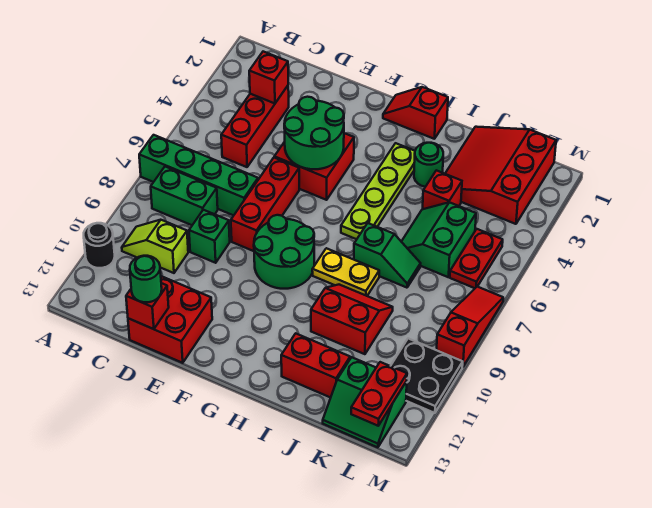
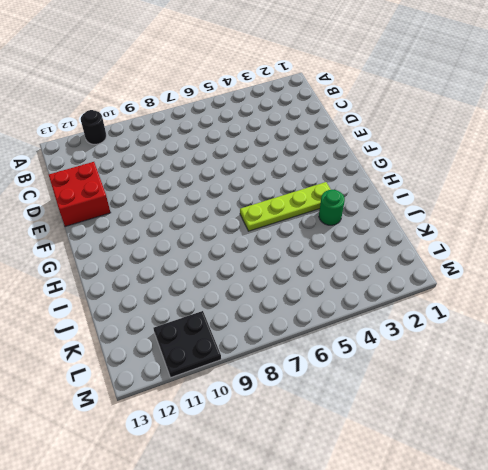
none -> green 1x4 brick [139,135,258,215]
none -> green 1x2 brick [151,167,218,225]
none -> lime 1x2 slope [122,220,188,273]

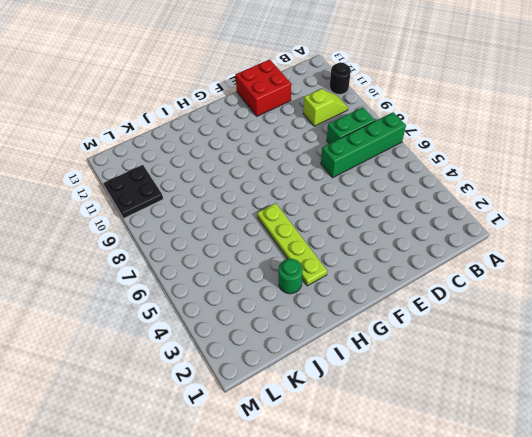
none -> red 1x3 brick [221,86,289,167]
none -> green 1x1 brick [189,210,230,263]
none -> red 2x2 brick [274,133,354,200]

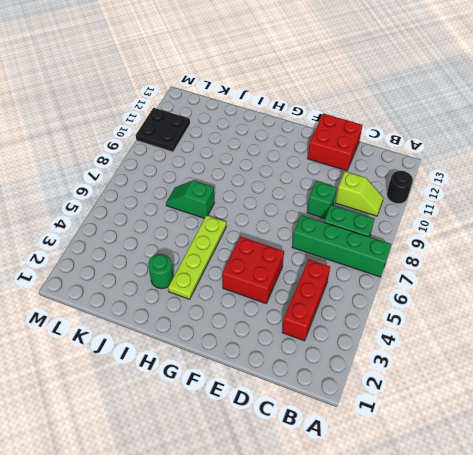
none -> red 1x3 brick [231,158,299,251]
none -> green 2x2 round brick [254,215,314,289]
none -> red 1x2 slope [383,87,448,139]

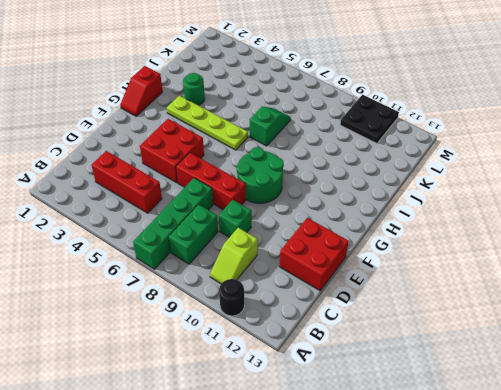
none -> yellow 1x2 plate [312,248,379,296]
none -> red 2x2 slope [311,285,393,354]
none -> red 1x2 brick [281,333,350,398]

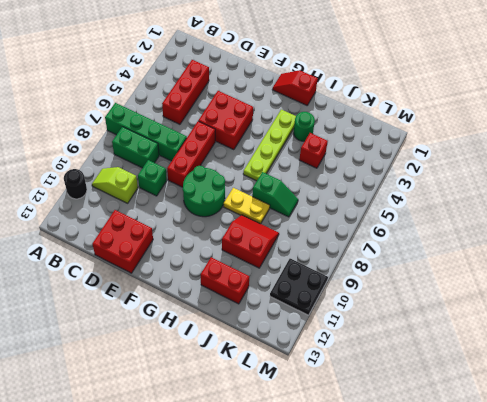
none -> red 3x3 slope [445,127,556,224]
none -> green 2x2 slope [401,202,476,277]
none -> green 2x2 slope [323,357,407,447]

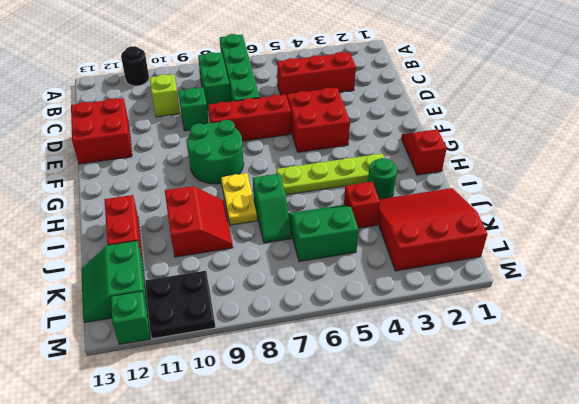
green 1x1 brick [111,291,150,344] -> none
none -> red 1x2 plate [450,229,503,288]
none -> red 1x3 slope [437,286,503,367]
none -> red 1x1 brick [249,52,288,103]

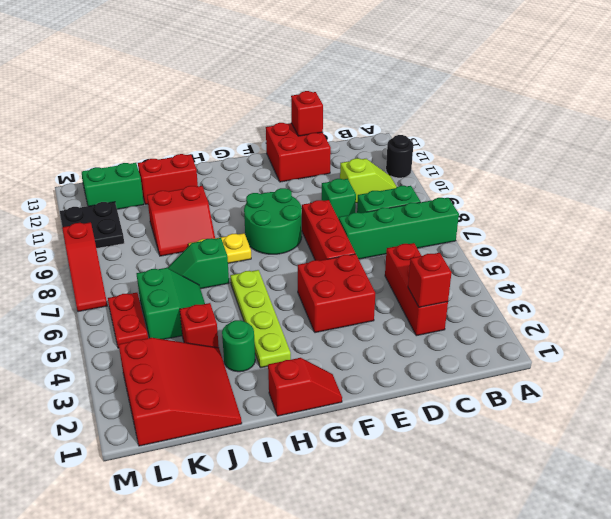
none -> green 2x2 round brick [284,97,344,169]
none -> red 1x2 plate [351,362,407,426]
none -> green 1x1 round brick [130,256,162,302]

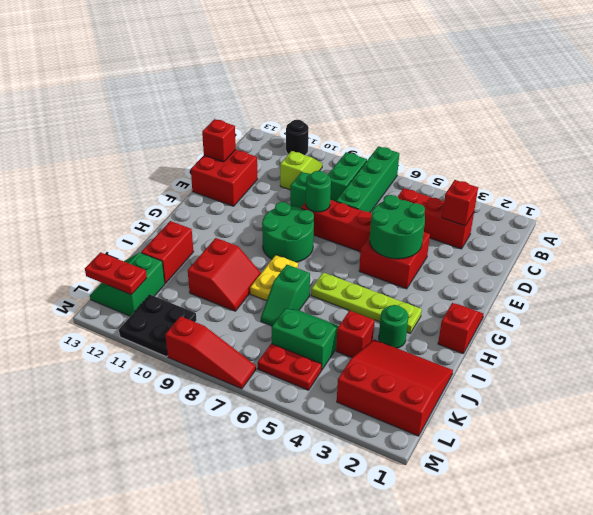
green 1x1 round brick [306,171,331,212] -> green 1x1 round brick moved to [130,256,162,302]

